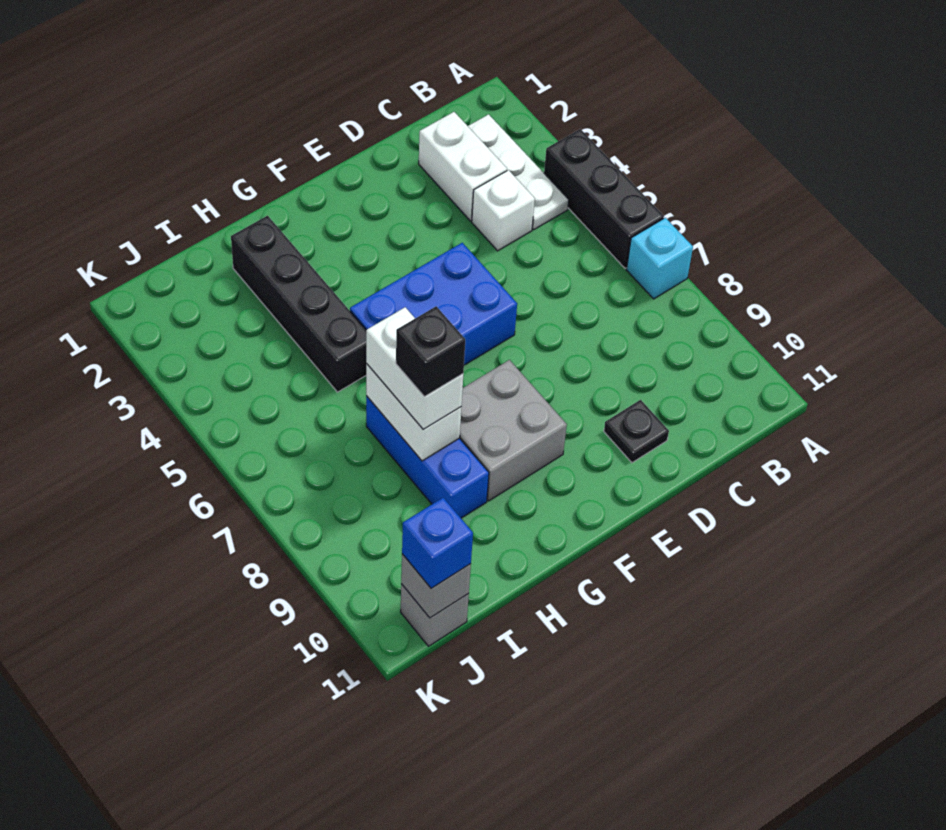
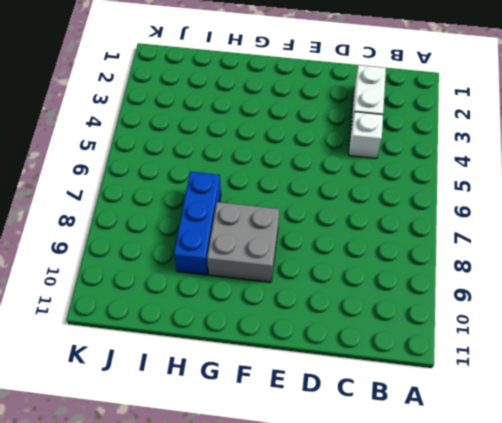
none -> black 1x3 brick [544,129,664,268]
none -> cyan 1x1 brick [627,218,693,299]
none -> white 1x3 plate [468,114,569,229]

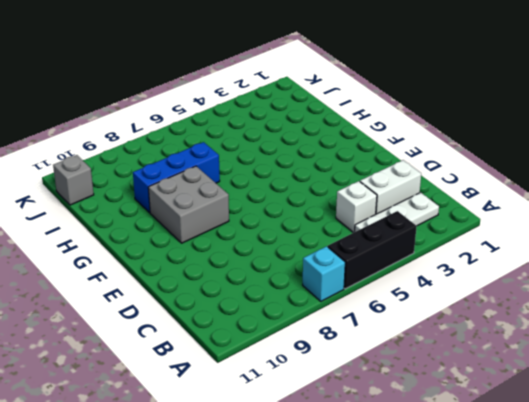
none -> black 1x1 plate [604,400,669,463]
none -> blue 2x3 brick [350,243,517,365]
none -> black 1x4 brick [231,216,366,392]

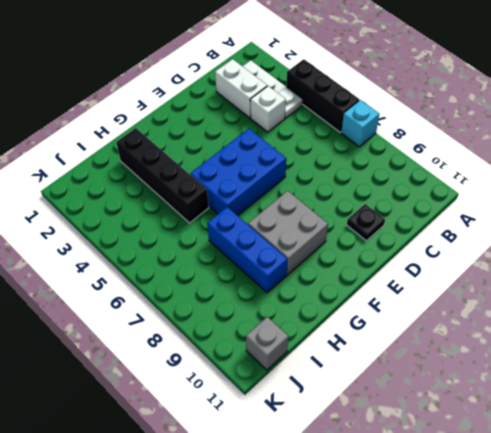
none -> white 1x2 brick [366,364,462,461]
none -> grey 1x1 brick [401,554,471,618]
none -> white 1x2 brick [366,307,463,429]

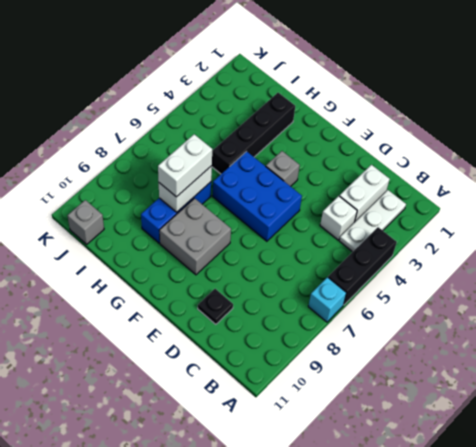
grey 1x1 brick [266,151,300,186] -> grey 1x1 brick moved to [401,554,471,618]
none -> blue 1x1 brick [402,498,473,588]
none -> black 1x1 brick [396,306,465,397]

